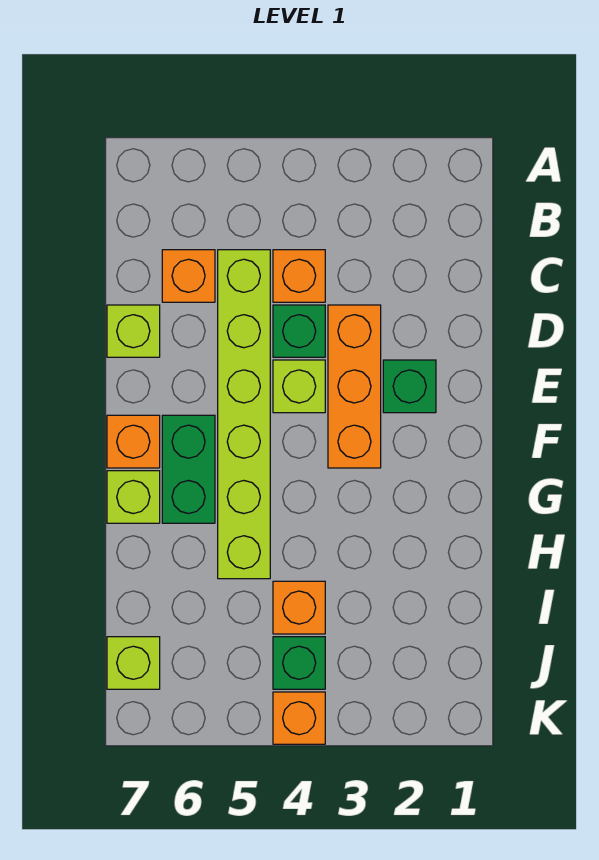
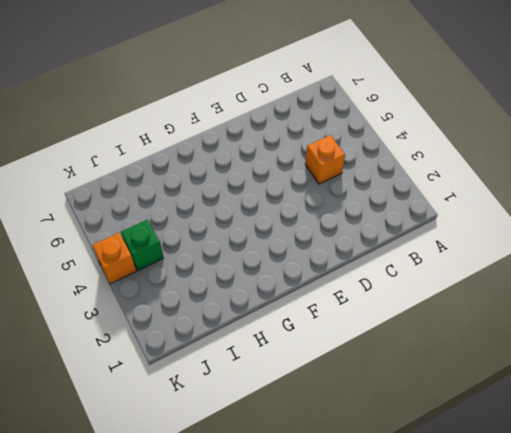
none -> lime 1x6 brick [218,250,270,579]
none -> orange 1x1 brick [162,250,215,302]
none -> orange 1x3 brick [328,305,381,468]

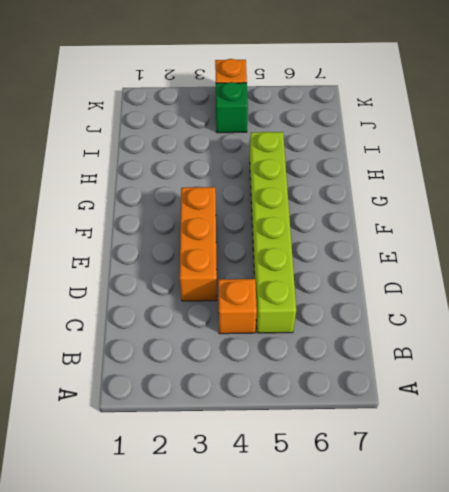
none -> orange 1x1 brick [162,250,215,302]
none -> green 1x1 brick [273,305,325,357]
none -> lime 1x1 brick [107,305,160,357]

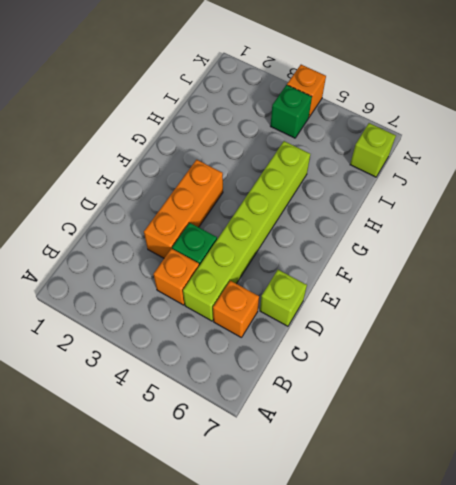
none -> green 1x1 brick [383,360,436,413]
none -> lime 1x1 brick [273,360,325,413]
none -> green 1x2 brick [162,415,215,523]

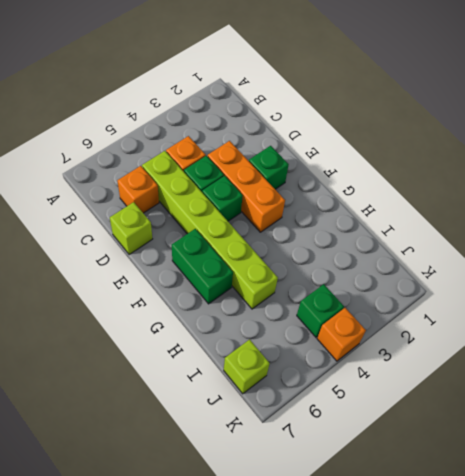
green 1x1 brick [202,176,243,221] -> lime 1x1 brick [273,360,325,413]
none -> orange 1x1 brick [107,415,160,468]
none -> lime 1x1 brick [107,471,160,523]
none -> orange 1x1 brick [273,581,325,634]

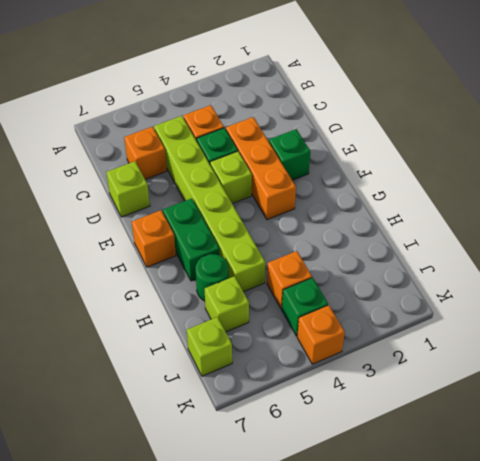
green 1x1 round brick [196,254,229,301] -> none
lime 1x1 brick [205,276,249,332] -> lime 1x1 brick moved to [107,471,160,523]

